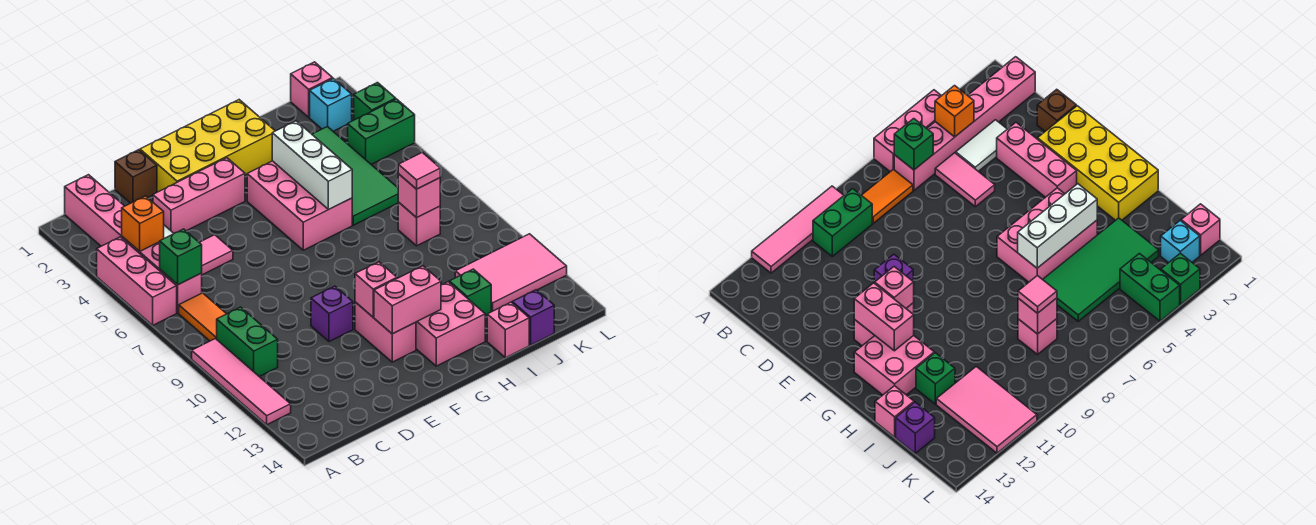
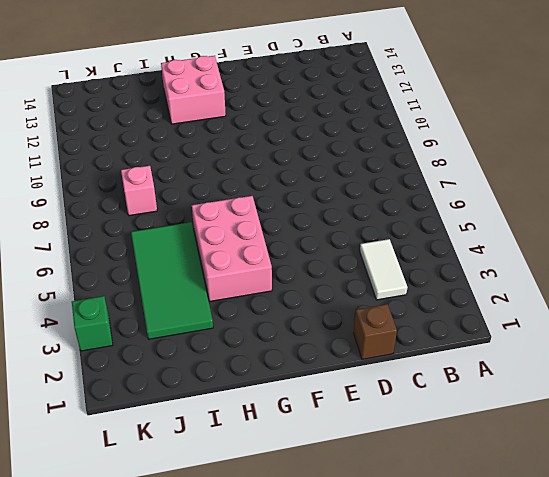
none -> pink 1x3 brick [97,237,177,325]
none -> pink 1x4 tile [192,338,291,425]
none -> pink 1x6 brick [65,175,202,313]
none -> orange 1x2 tile [179,293,226,341]

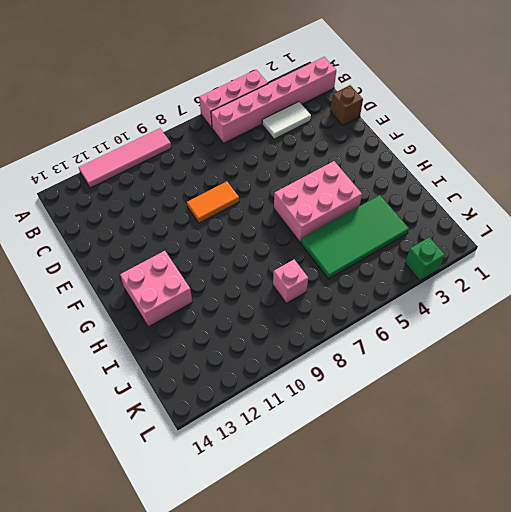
orange 1x2 tile [187,181,239,223] -> orange 1x2 tile moved to [179,293,226,341]
none -> green 1x2 brick [217,307,278,377]
none -> pink 1x2 tile [199,235,233,275]
none -> pink 1x3 brick [153,158,245,233]
none -> yellow 2x4 brick [140,100,275,192]

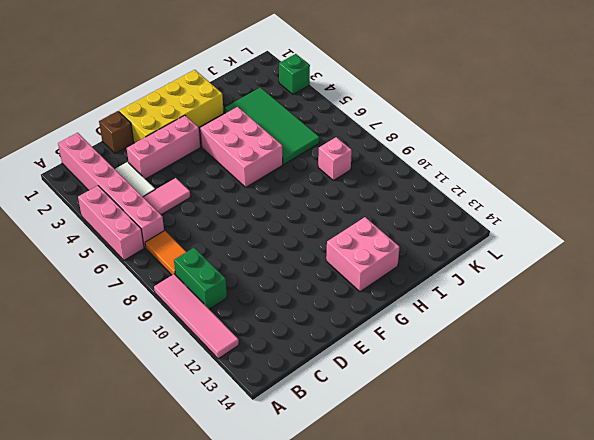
none -> purple 1x1 brick [311,286,353,342]
none -> pink 1x2 brick [355,302,416,362]
none -> green 1x1 brick [449,269,491,316]
none -> pink 1x1 brick [487,302,529,358]

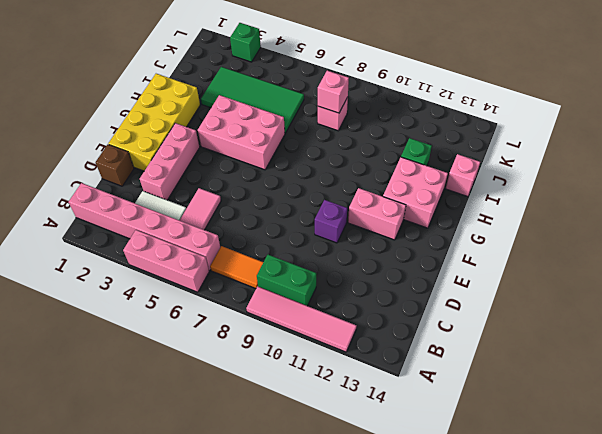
none -> pink 2x3 tile [455,234,567,312]
none -> purple 1x1 brick [512,290,554,345]
none -> pink 1x1 brick [291,62,333,117]
none -> cyan 1x1 brick [310,79,352,131]

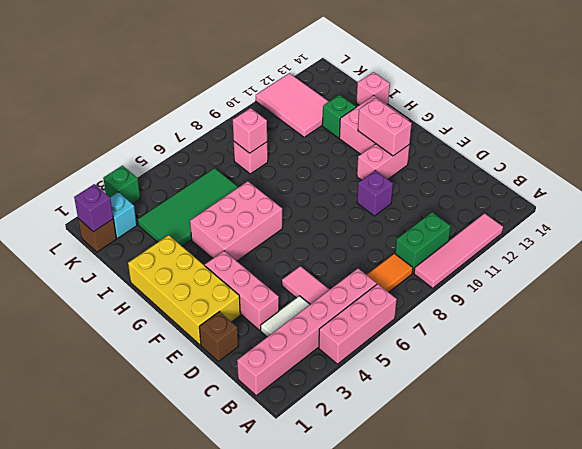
brown 1x1 brick [78,219,116,252] -> pink 1x1 brick [291,62,333,117]
purple 1x1 brick [74,184,113,232] -> purple 1x1 brick moved to [512,290,554,345]
none -> green 1x2 brick [348,99,415,165]
none -> orange 1x1 brick [122,196,164,251]
none -> green 1x1 brick [160,229,202,285]
none -> pink 1x1 brick [355,262,397,317]

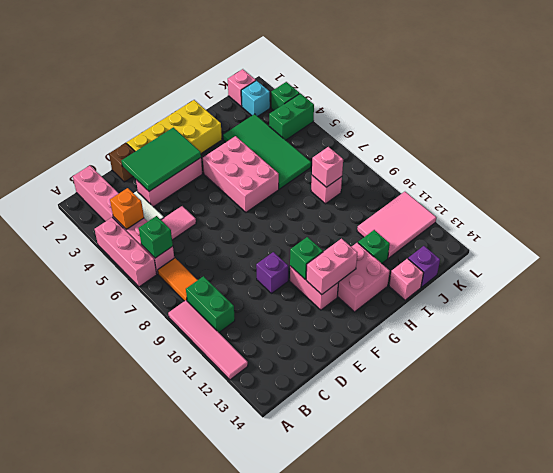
green 2x3 tile [121,127,201,191] -> none
green 1x1 brick [290,237,323,279] -> pink 1x1 brick [355,262,397,317]
none -> white 1x3 brick [272,121,352,210]
none -> pink 1x1 tile [398,152,440,189]

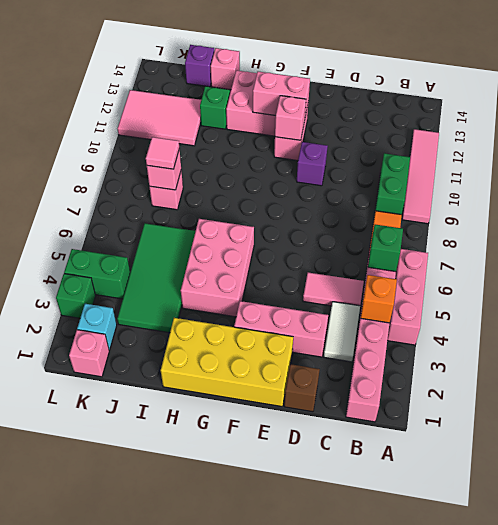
none -> white 1x3 brick [272,121,352,210]

